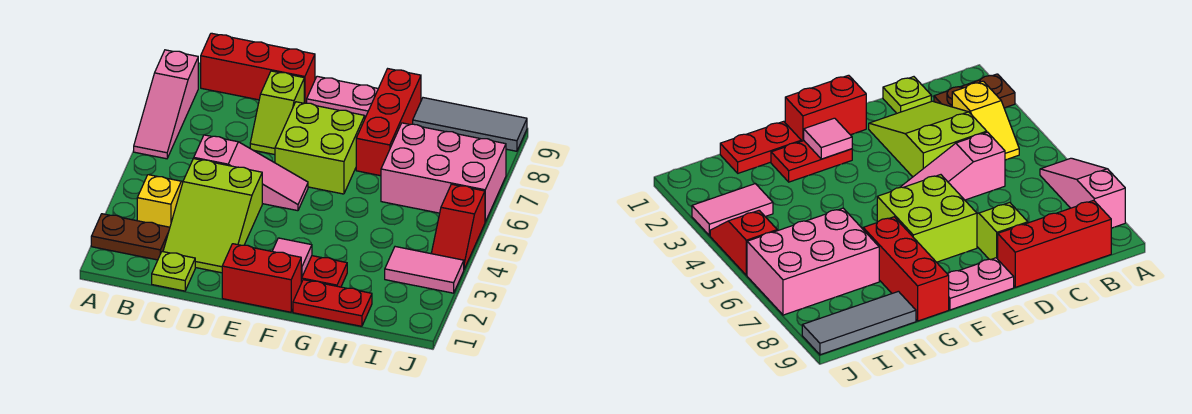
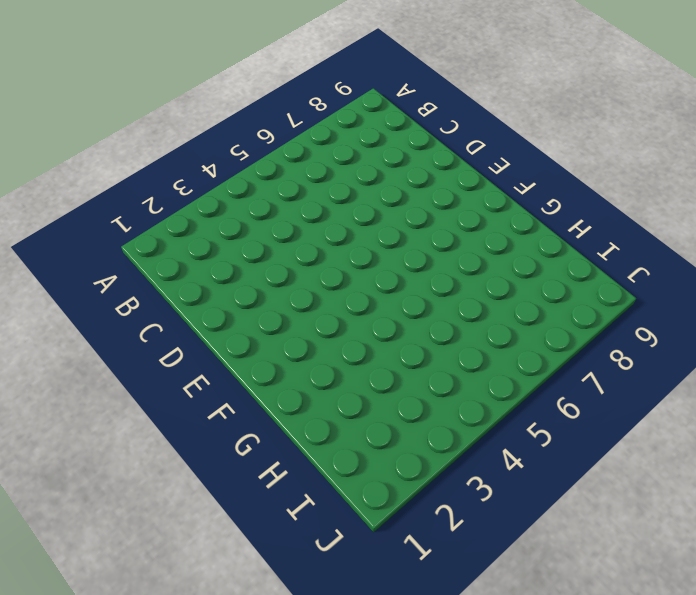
none -> brown 1x2 plate [91,214,170,260]
none -> pink 1x3 slope [134,50,198,159]
none -> yellow 1x2 slope [137,175,183,227]

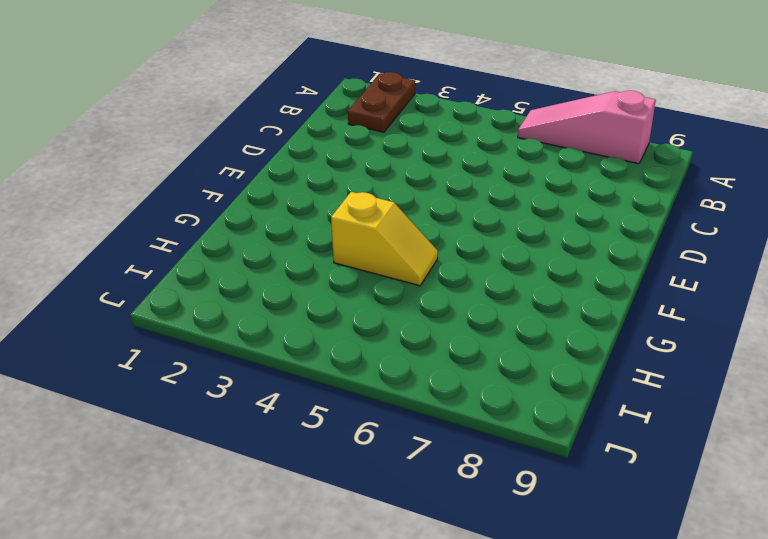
yellow 1x2 slope [331,192,438,286] -> yellow 1x2 slope moved to [137,175,183,227]
none -> red 1x3 brick [201,33,315,103]
none -> lime 1x1 plate [152,252,195,291]
none -> lime 2x3 slope [163,158,262,273]

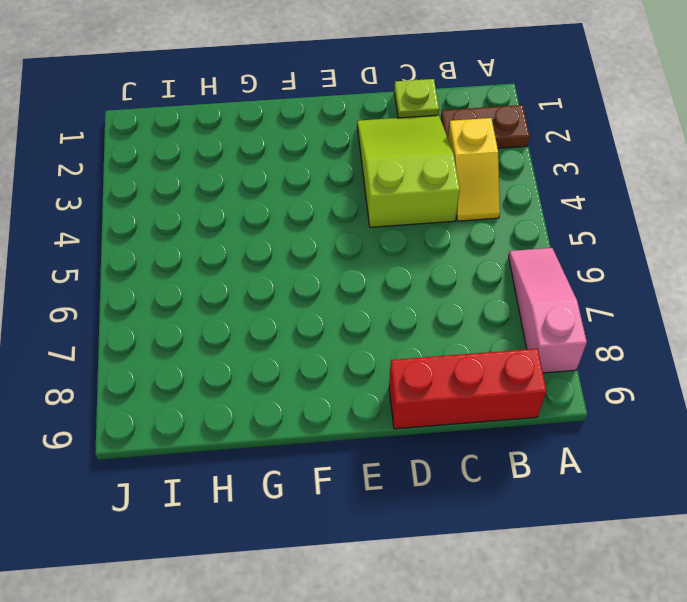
none -> pink 1x3 slope [194,135,308,211]
none -> lime 1x2 slope [250,71,304,155]
none -> red 1x2 brick [222,244,301,312]

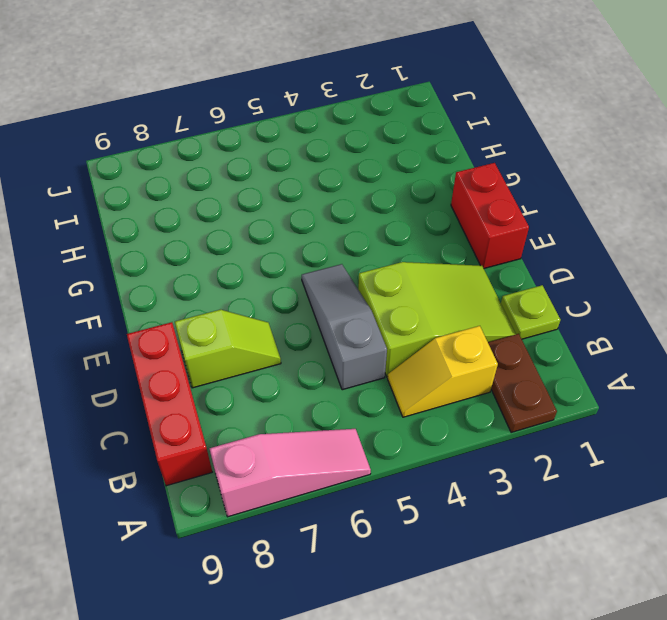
grey 1x3 slope [302,264,387,390] -> pink 1x3 slope [194,135,308,211]
none -> lime 2x2 brick [275,102,365,194]
none -> pink 1x2 plate [307,76,378,118]
none -> red 1x2 plate [301,256,347,287]

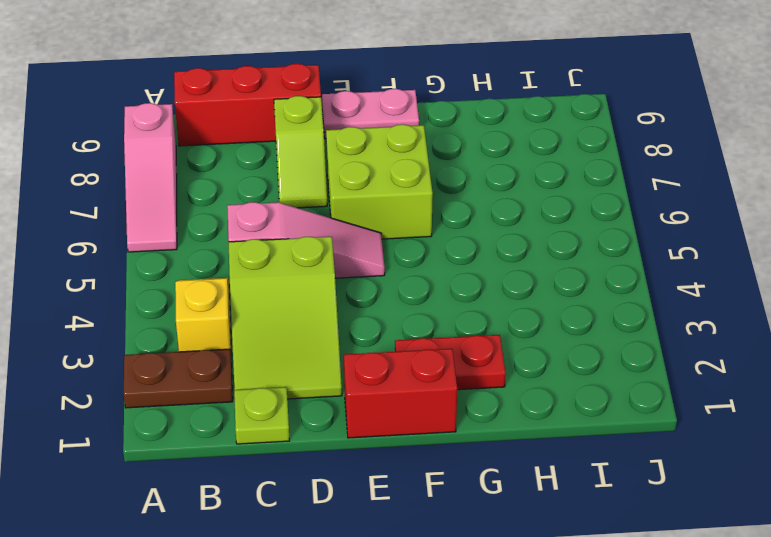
none -> red 1x2 plate [293,280,372,326]
none -> red 1x3 brick [356,69,421,176]
none -> pink 2x3 brick [381,123,506,222]

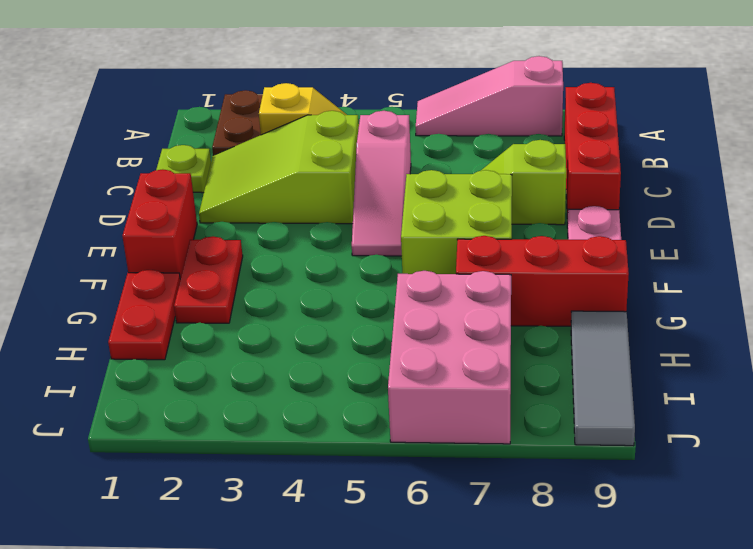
none -> pink 1x2 tile [385,247,464,293]
none -> red 1x2 slope [431,184,485,269]
none -> pink 1x1 tile [272,238,312,278]

